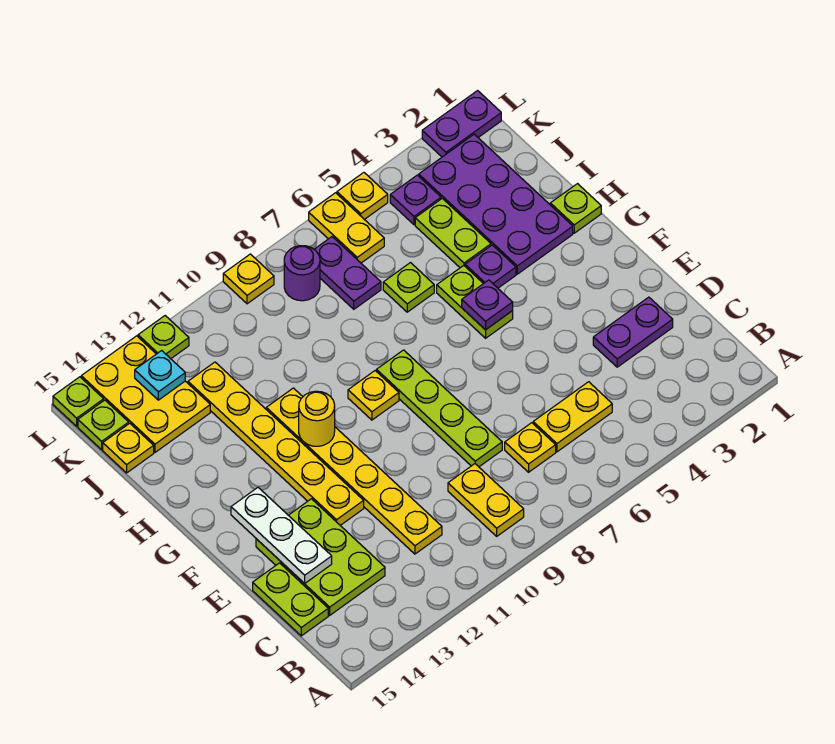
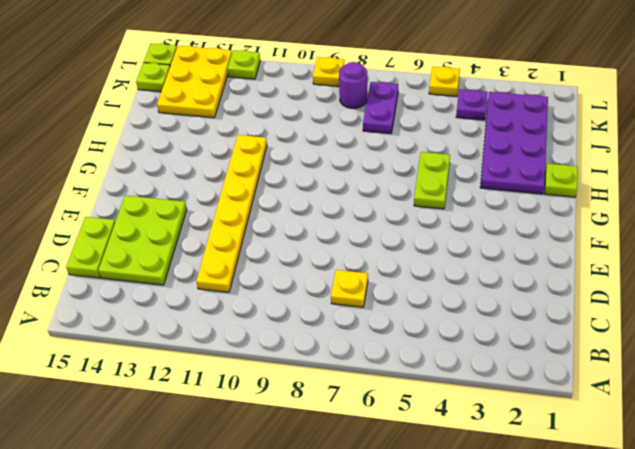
none -> yellow 1x2 plate [448,464,524,536]
none -> yellow 1x2 plate [533,382,612,452]
none -> purple 1x2 plate [593,297,673,367]
none -> lime 1x4 plate [377,350,502,467]

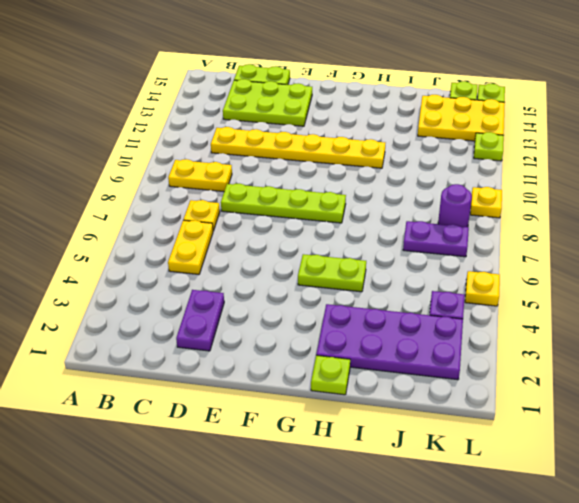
none -> yellow 1x6 plate [188,362,364,525]
none -> yellow 1x1 plate [348,371,399,420]
none -> purple 1x1 plate [465,245,516,288]
none -> lime 1x2 plate [415,198,491,268]

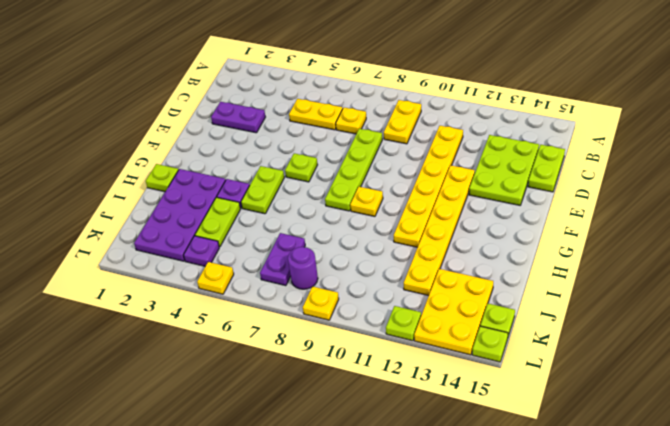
lime 1x1 plate [285,153,317,182] -> lime 1x1 plate moved to [383,263,434,312]
none -> yellow 1x1 plate [103,423,154,473]
none -> yellow 1x2 plate [309,193,384,263]
none -> purple 1x2 plate [422,91,501,157]
none -> white 1x3 plate [231,488,332,584]

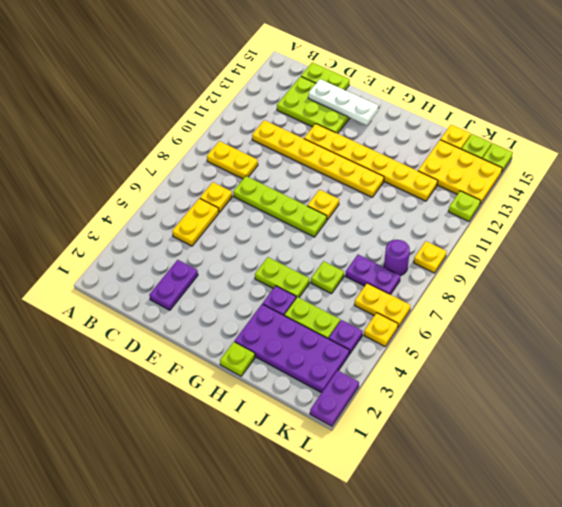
none -> purple 1x1 plate [462,280,513,330]
none -> yellow 1x1 round brick [299,391,335,446]
none -> cyan 1x1 plate [135,350,185,400]

